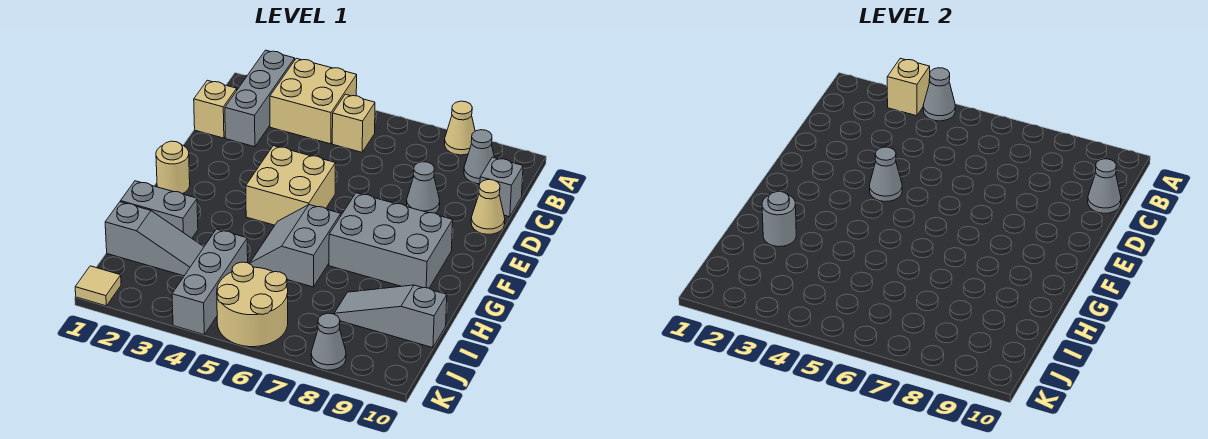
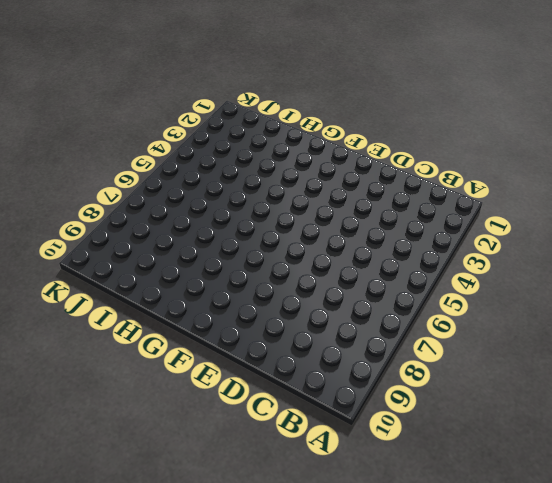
none -> grey 1x3 brick [225,50,295,147]
none -> tan 2x2 brick [270,58,357,144]
none -> tan 1x1 cone [445,101,475,155]

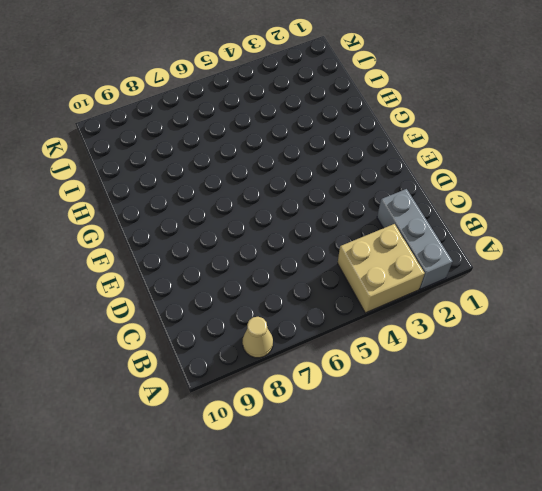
none -> tan 1x1 brick [332,94,375,152]
none -> grey 1x1 cone [464,130,494,184]
none -> tan 1x1 brick [194,80,237,138]

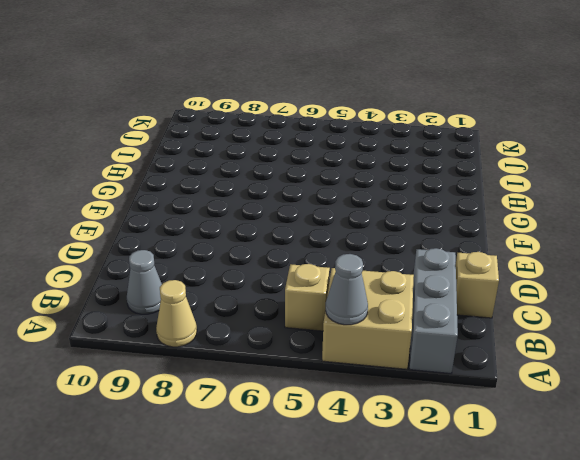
none -> grey 1x1 brick [480,157,523,217]
none -> grey 1x1 cone [407,162,440,213]
none -> tan 1x1 cone [471,180,505,234]

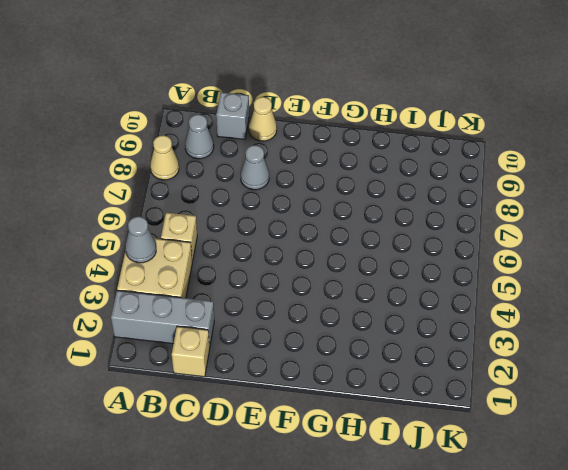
none -> tan 2x2 brick [246,146,336,225]
none -> tan 1x1 round brick [156,141,190,194]
none -> grey 2x3 brick [329,193,453,288]

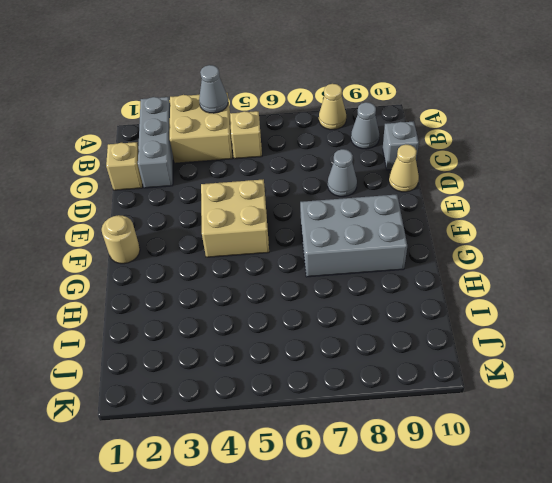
none -> grey 2x2 slope [250,205,341,287]
none -> grey 1x2 brick [121,181,198,238]
none -> grey 1x3 slope [105,202,204,276]

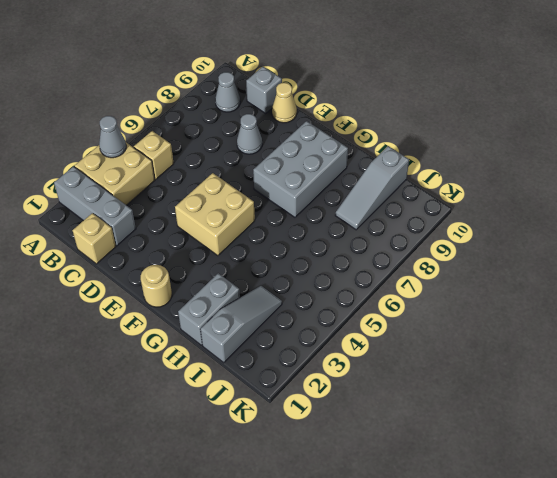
none -> tan 1x1 cone [445,101,475,155]
none -> grey 2x2 slope [250,205,341,287]
none -> grey 1x3 brick [172,229,248,335]

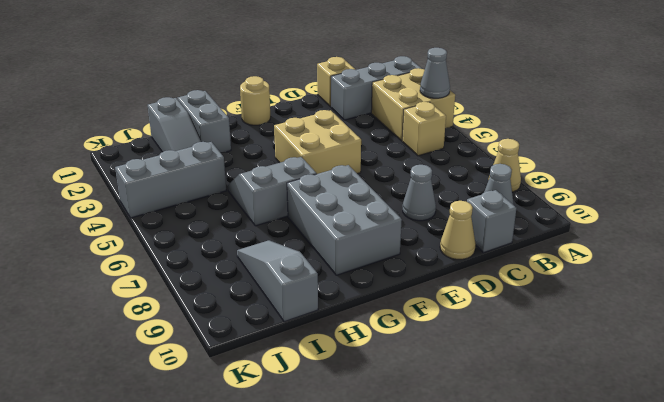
none -> tan 2x2 round brick [217,262,288,347]
none -> tan 1x1 tile [75,266,121,306]
none -> grey 1x1 cone [311,313,346,370]

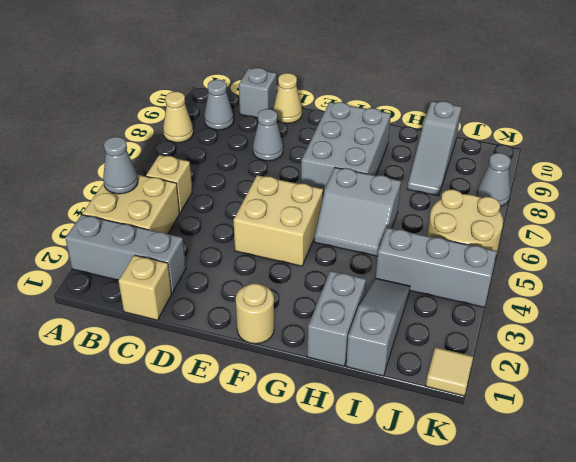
none -> tan 1x1 brick [887,58,930,116]
none -> grey 1x1 cone [1088,159,1121,213]
none -> grey 1x1 cone [870,147,902,202]

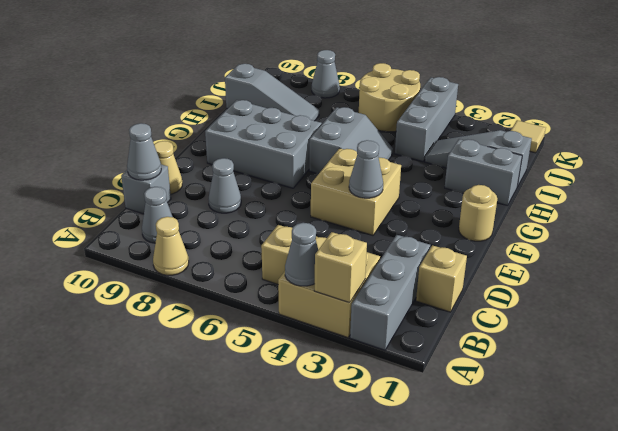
none -> grey 1x1 round brick [762,192,796,247]

